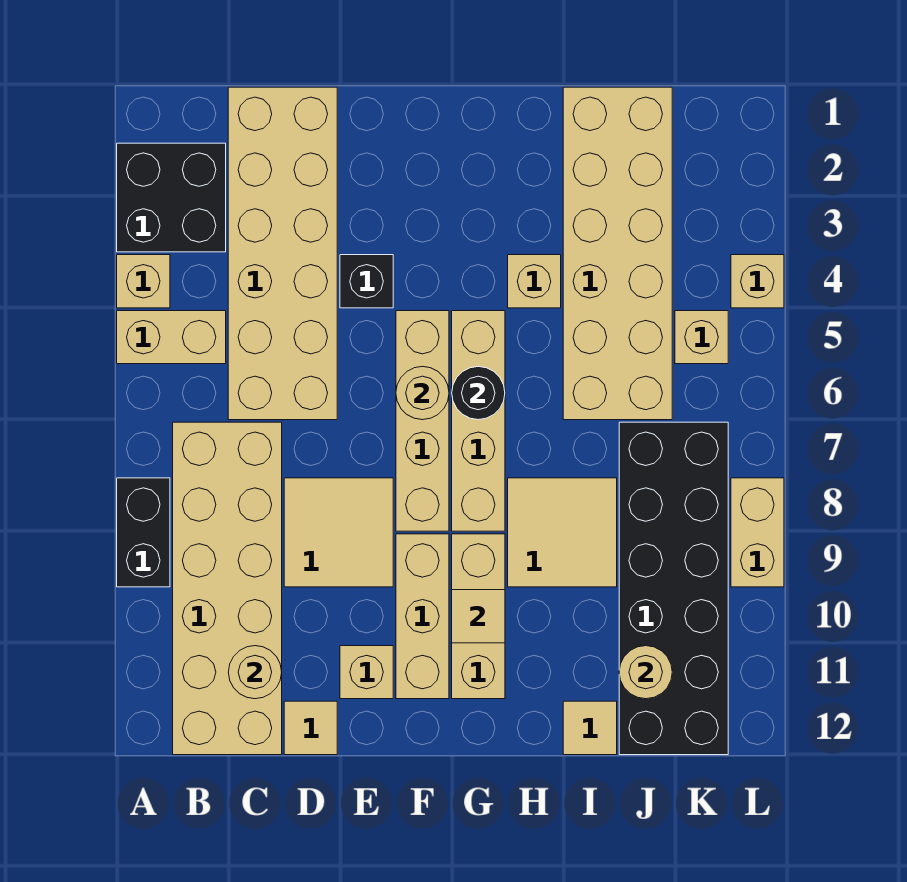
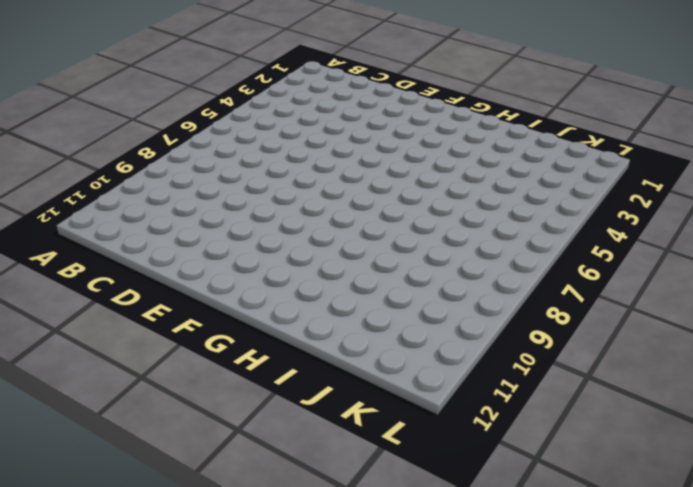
none -> black 2x2 brick [117,143,226,252]
none -> tan 1x1 brick [117,255,170,308]
none -> tan 1x2 brick [117,311,226,364]

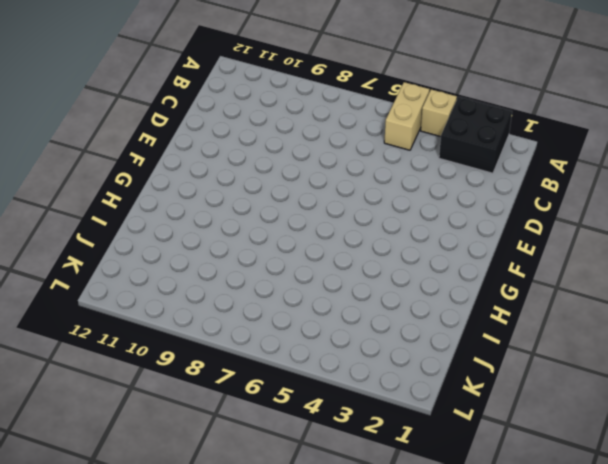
none -> black 1x2 brick [117,478,170,587]
none -> tan 2x6 brick [173,422,282,755]
none -> tan 2x6 brick [228,87,337,420]

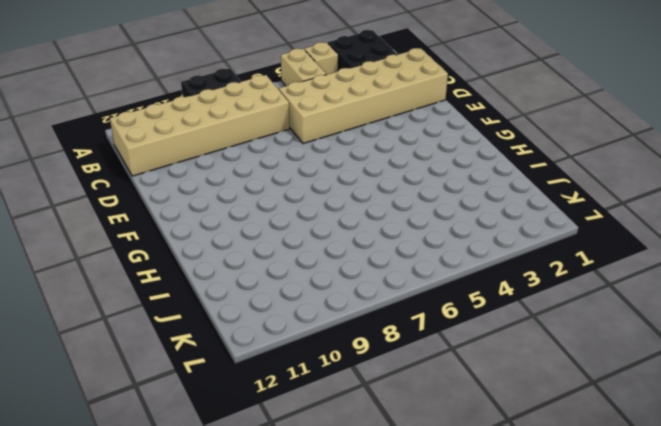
none -> tan 2x2 tile [284,478,393,587]
none -> tan 1x1 tile [284,701,337,755]
none -> black 1x1 brick [340,255,393,308]

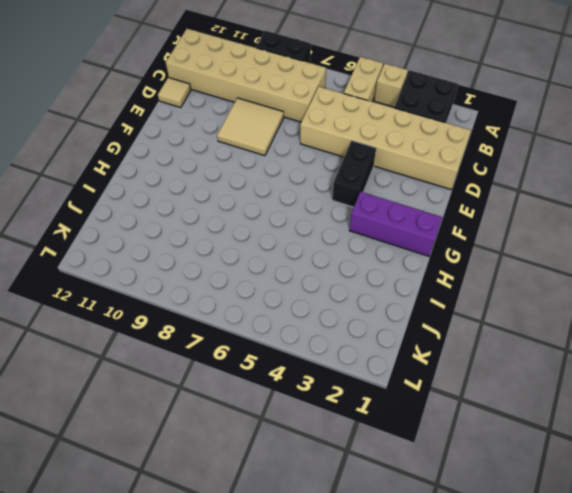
black 1x2 brick [332,141,376,207] -> black 1x1 brick [340,255,393,308]
purple 1x3 brick [349,192,442,256] -> none
none -> tan 1x1 brick [340,646,393,699]
none -> tan 1x4 brick [396,311,449,531]
none -> tan 1x3 brick [396,534,449,699]

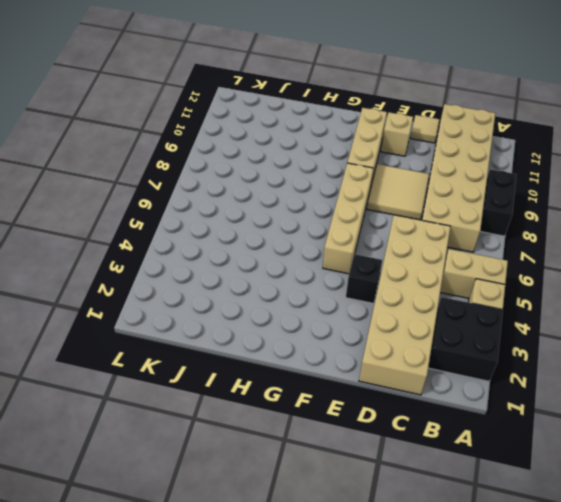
none -> tan 1x4 brick [452,311,505,531]
none -> tan 1x3 brick [452,534,505,699]
none -> tan 1x1 brick [508,255,561,308]

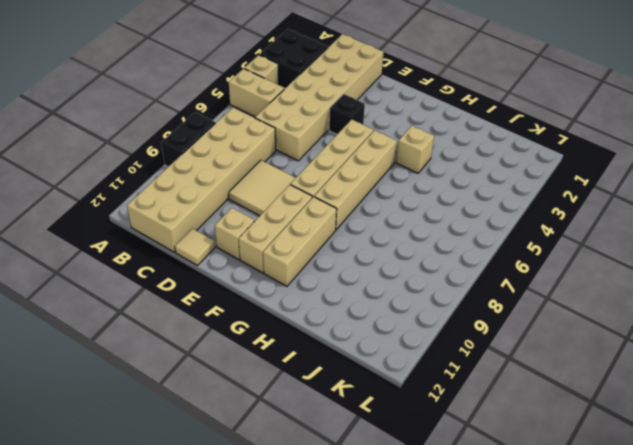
none -> tan 2x2 tile [508,478,617,587]
none -> tan 2x6 brick [563,87,672,420]
none -> tan 1x1 tile [563,701,617,755]

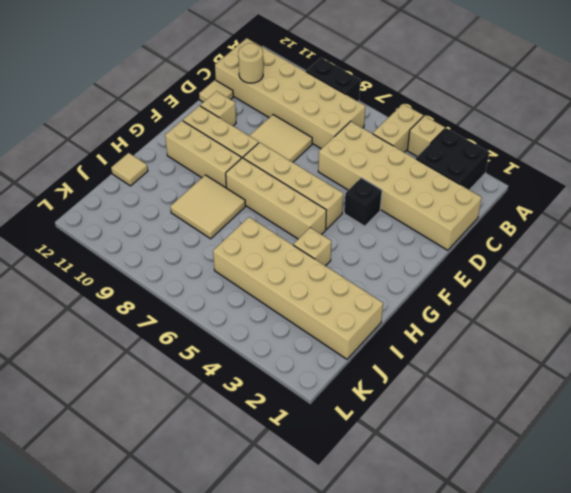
none -> black 2x6 brick [619,422,728,755]
none -> tan 1x1 brick [675,311,728,364]
none -> tan 1x1 brick [731,255,784,308]

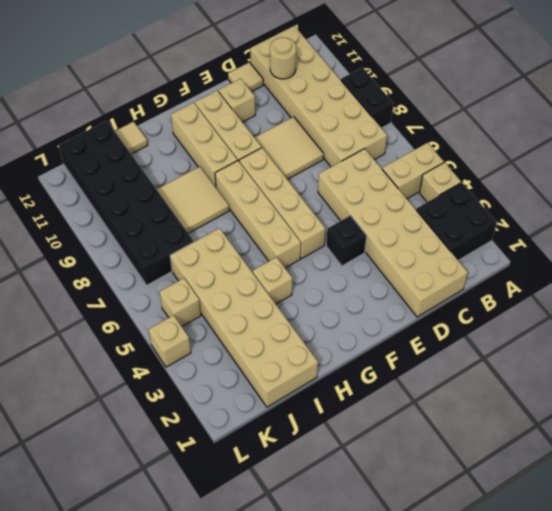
none -> tan 1x2 brick [731,478,784,587]
none -> tan 1x1 round brick [396,367,449,420]
none -> black 1x1 round brick [452,367,505,420]

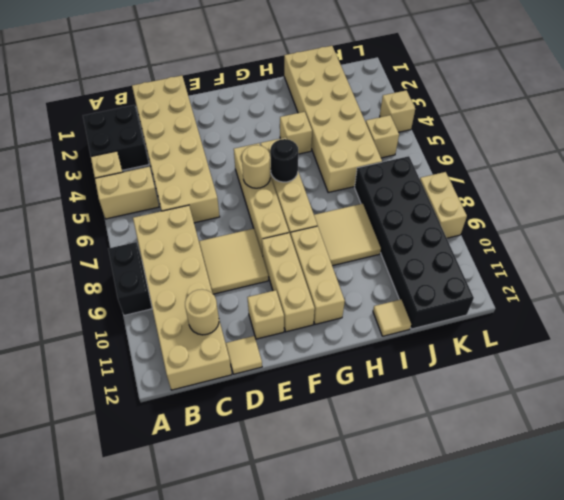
none -> black 1x1 brick [340,255,393,308]
none -> tan 1x1 tile [452,590,505,643]
none -> tan 1x1 round brick [619,646,672,699]

